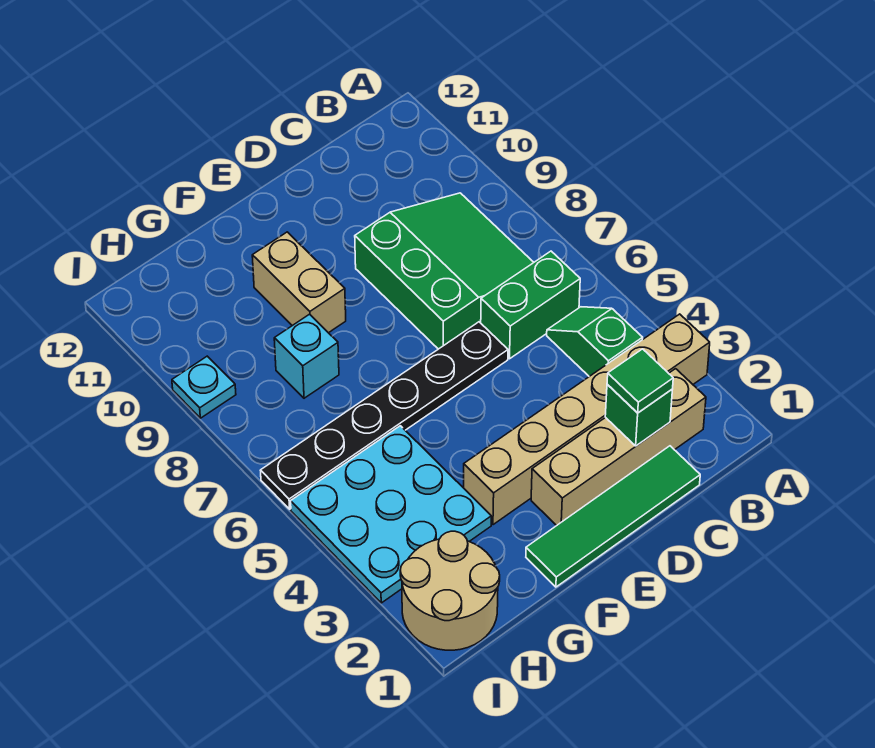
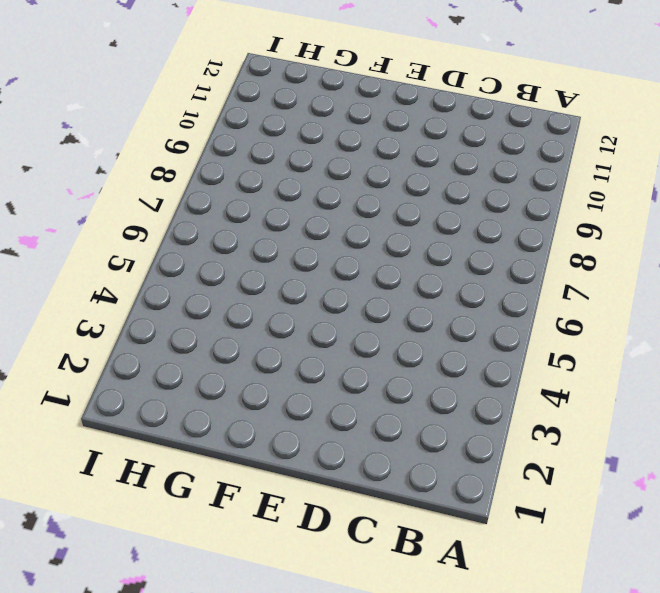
none -> tan 1x6 brick [464,314,710,525]
none -> tan 1x4 brick [531,369,706,526]
none -> green 1x2 slope [547,307,643,376]

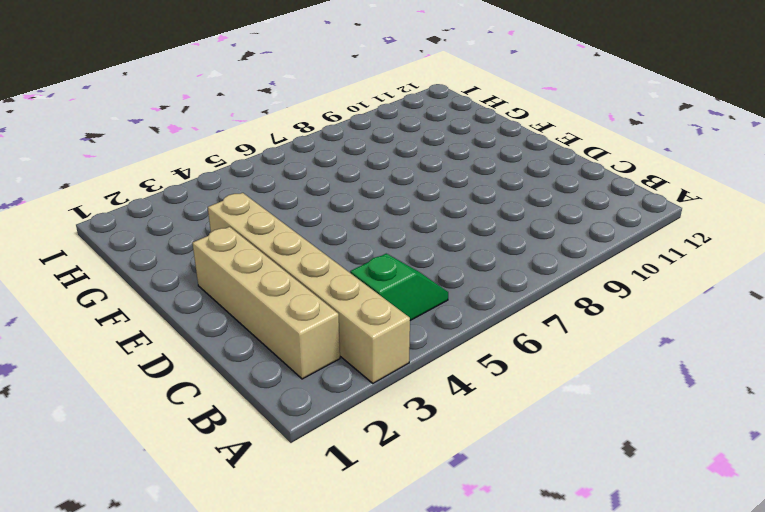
none -> green 1x2 brick [481,251,580,359]
none -> green 3x3 slope [355,193,534,349]
none -> green 1x4 tile [526,446,700,587]

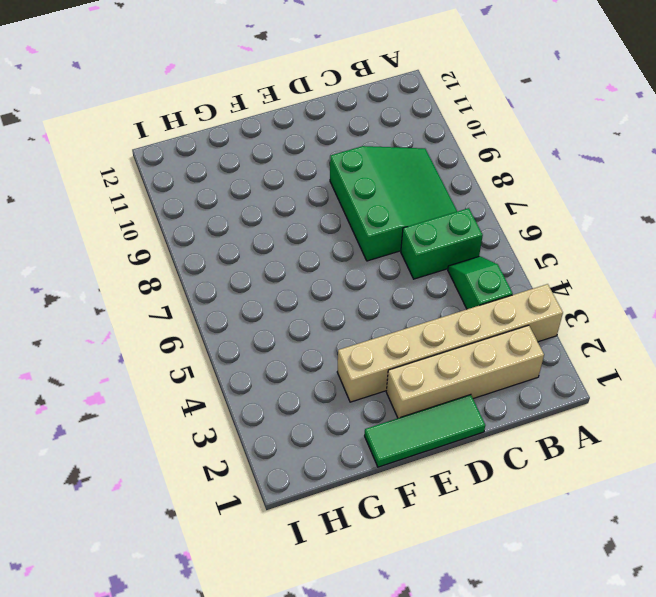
green 1x3 tile [365,395,485,467] -> green 1x4 tile [526,446,700,587]
none -> black 1x6 plate [260,322,508,509]
none -> tan 1x2 brick [252,232,346,333]
none -> cyan 3x3 plate [291,426,491,603]

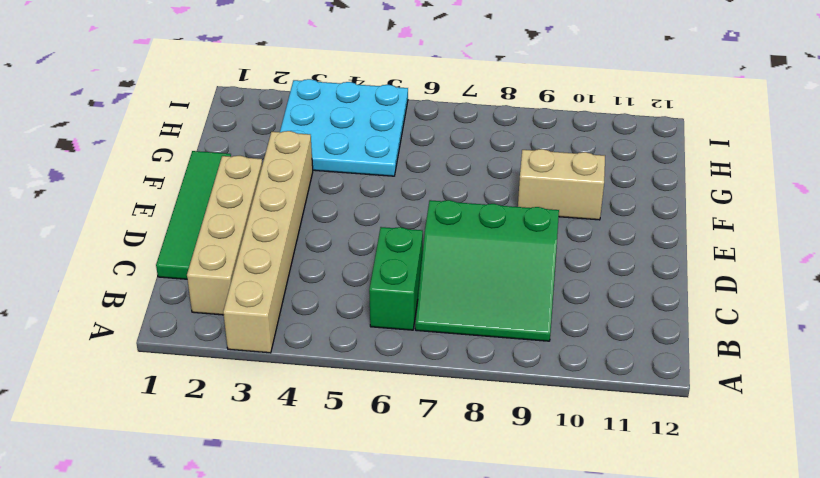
none -> green 1x2 slope [547,307,643,376]
none -> black 1x6 plate [260,322,508,509]
none -> cyan 1x1 brick [274,314,339,398]

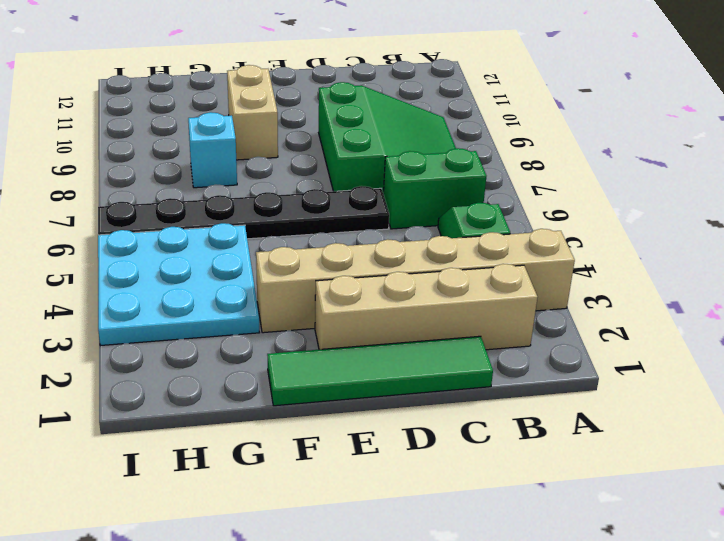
none -> tan 2x2 round brick [400,531,500,650]
none -> cyan 1x1 plate [172,356,236,418]
none -> green 1x1 brick [605,385,673,446]

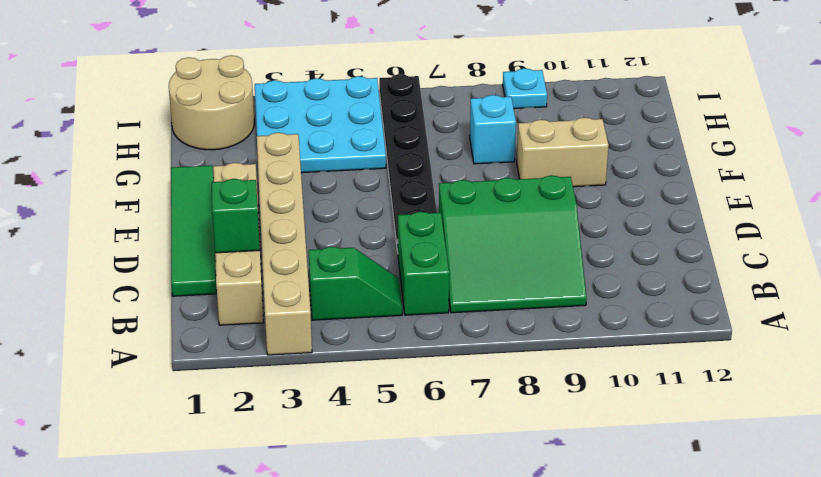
none -> green 1x1 tile [607,349,673,413]

